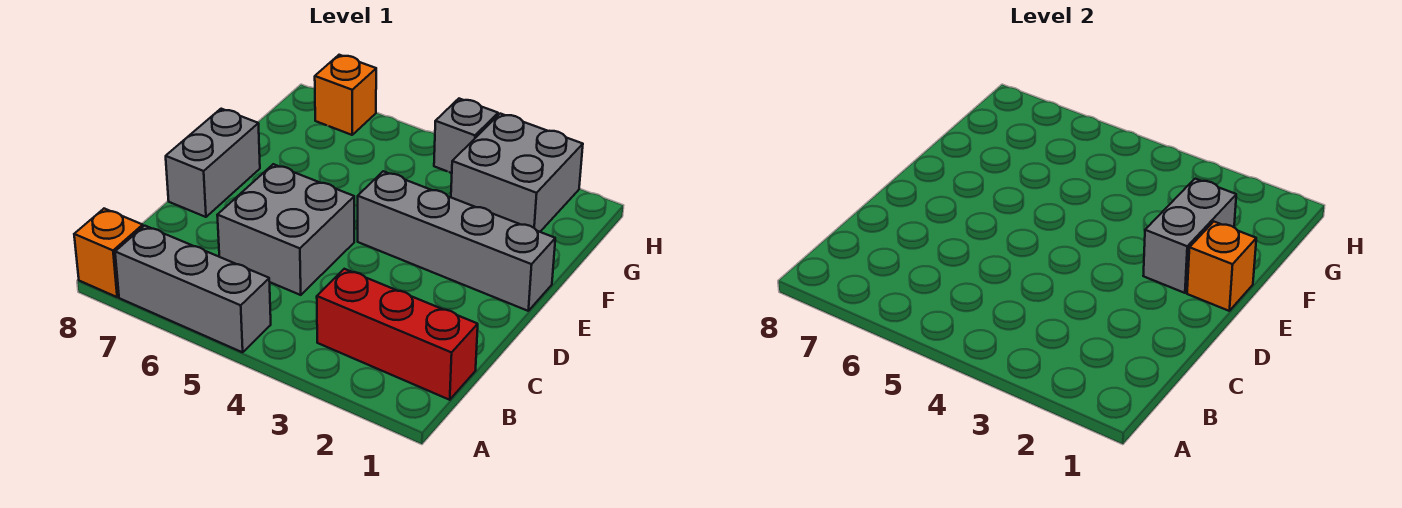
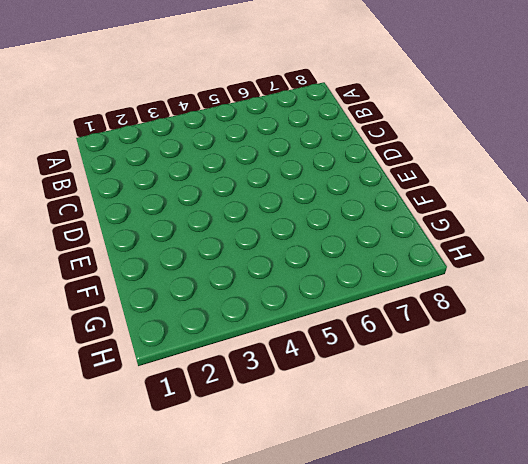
none -> grey 1x3 brick [115,226,271,352]
none -> orange 1x1 brick [74,209,143,297]

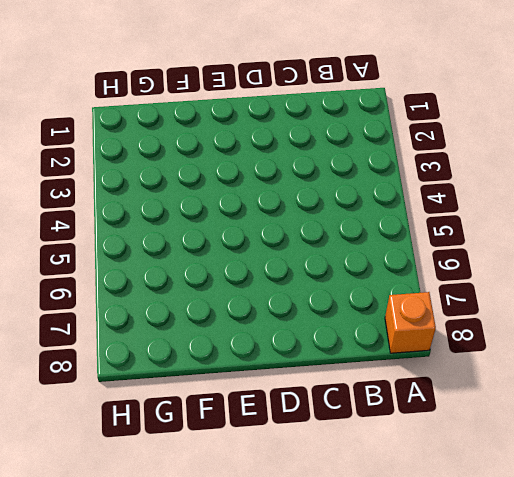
none -> grey 1x3 brick [115,226,271,352]
none -> red 1x3 brick [317,269,478,400]

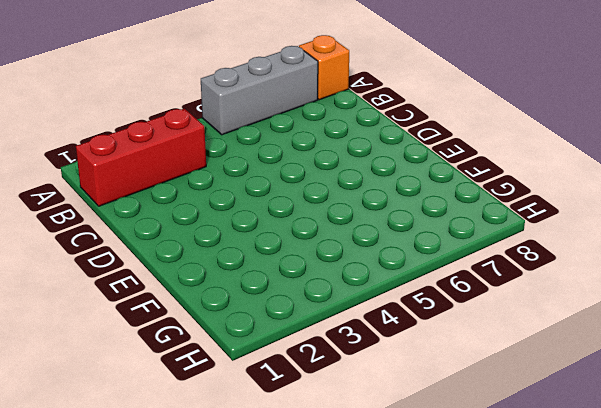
none -> grey 2x2 brick [217,164,354,295]
none -> grey 1x2 brick [166,109,260,217]

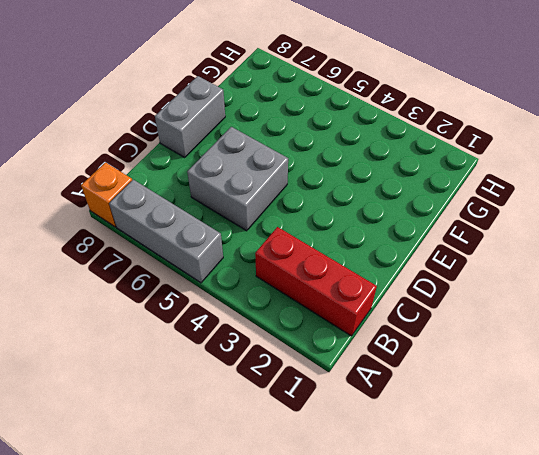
none -> grey 1x4 brick [358,171,555,311]
none -> grey 2x2 brick [451,114,583,232]

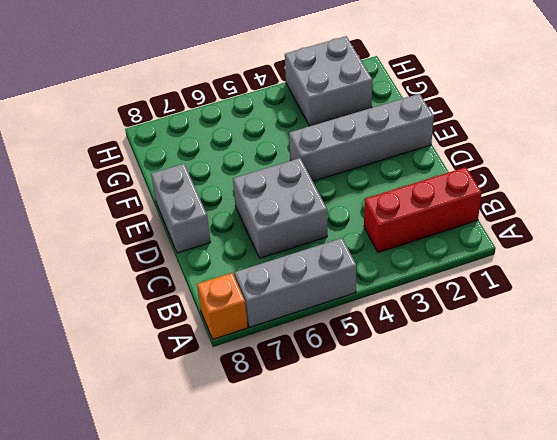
none -> grey 1x1 brick [434,99,498,173]
none -> orange 1x1 brick [315,55,376,135]

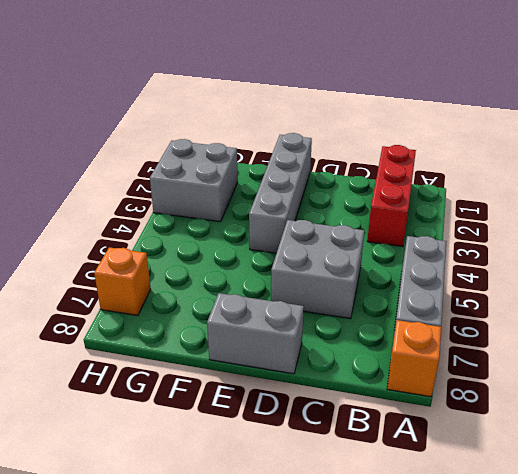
none -> grey 1x1 brick [434,99,498,173]
none -> orange 1x1 brick [1187,222,1256,311]

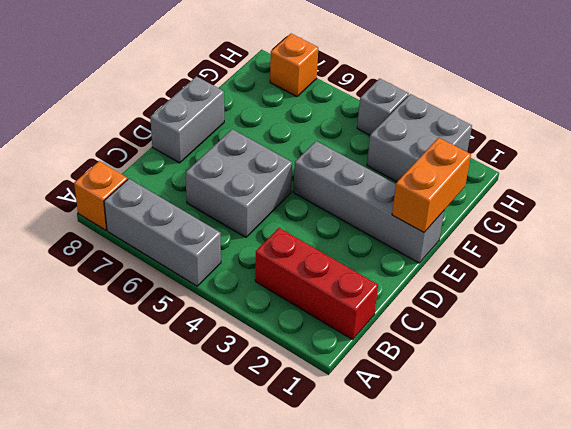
orange 1x2 brick [392,138,471,232] -> orange 1x1 brick [1187,222,1256,311]
none -> grey 1x2 brick [1143,179,1236,293]

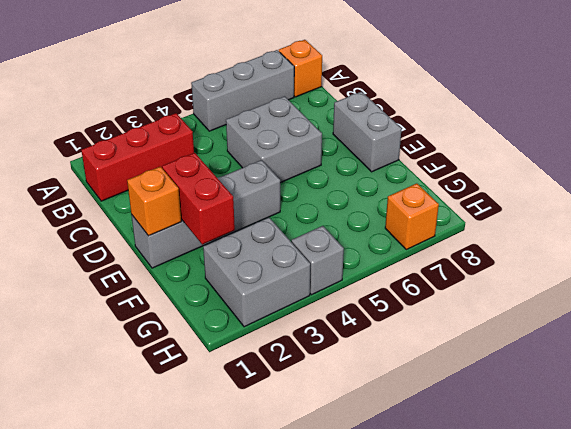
red 1x2 brick [162,153,235,245] -> grey 1x2 brick [1143,179,1236,293]

